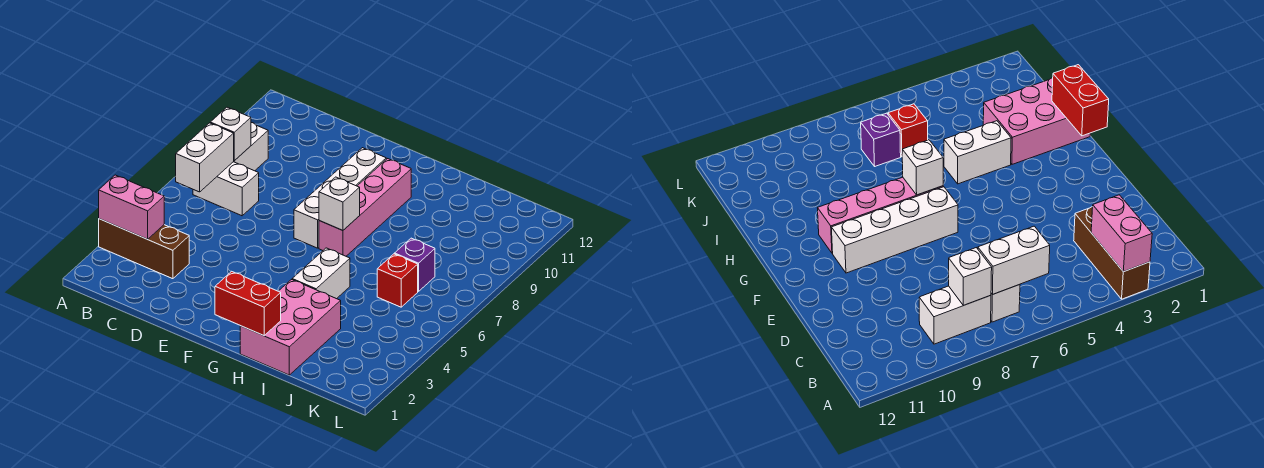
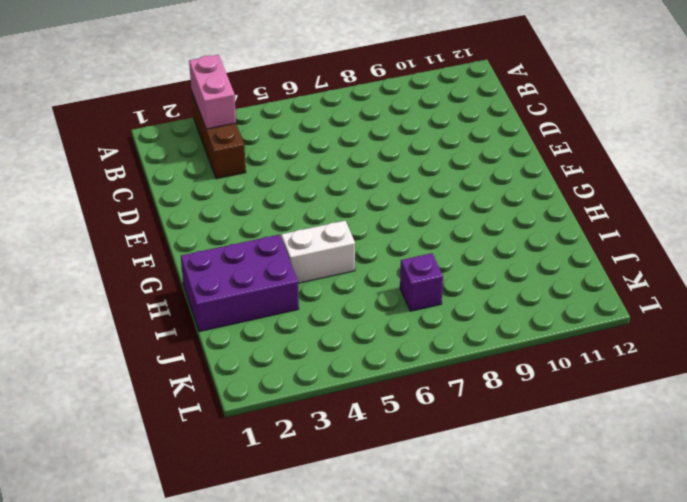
purple 2x3 brick [181,235,299,332] -> pink 2x3 brick [240,280,341,375]
none -> white 1x2 brick [193,162,259,216]
none -> white 1x2 brick [234,123,268,171]
none -> white 1x4 brick [294,148,386,248]

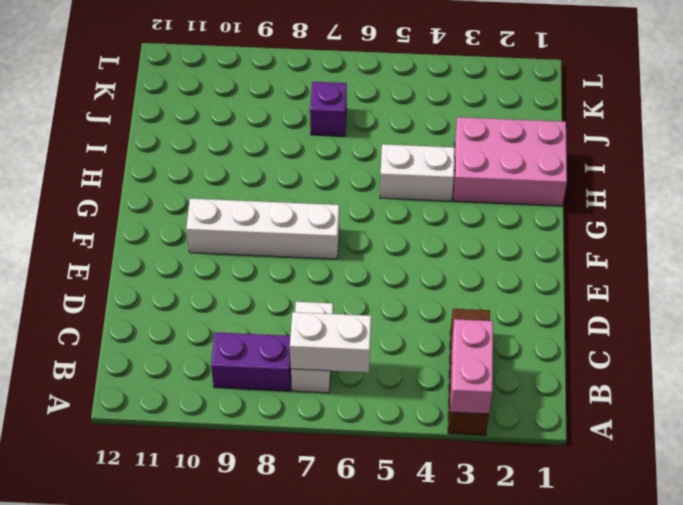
purple 1x2 brick [211,332,291,391] -> white 1x2 brick [234,123,268,171]
none -> pink 1x4 brick [319,159,411,256]
none -> red 1x1 brick [377,254,418,307]
none -> white 1x1 brick [210,107,251,161]

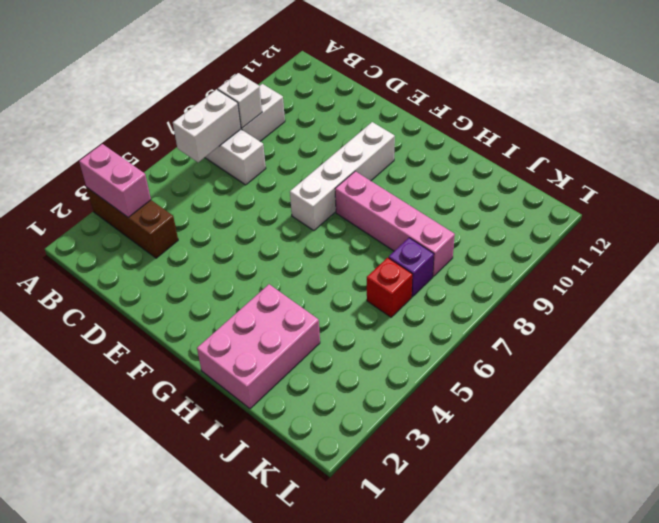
pink 1x4 brick [335,171,455,277] -> pink 1x4 brick turned to [319,159,411,256]
none -> white 1x2 brick [292,248,350,299]
none -> red 1x2 brick [215,271,281,336]
none -> white 1x1 brick [319,177,360,230]

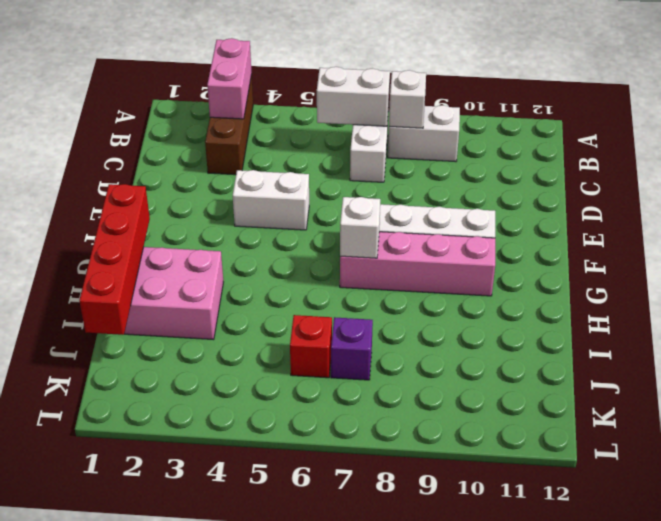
white 1x2 brick [233,170,309,230] -> white 1x2 brick moved to [292,248,350,299]
red 1x4 brick [79,184,150,335] -> red 1x2 brick [215,271,281,336]

